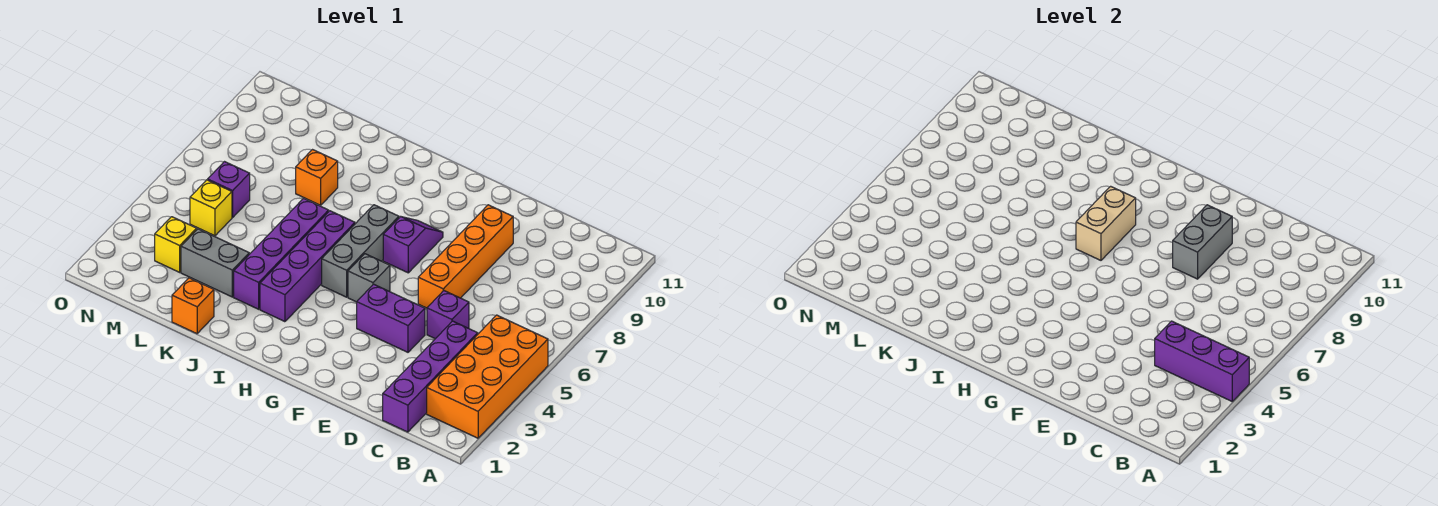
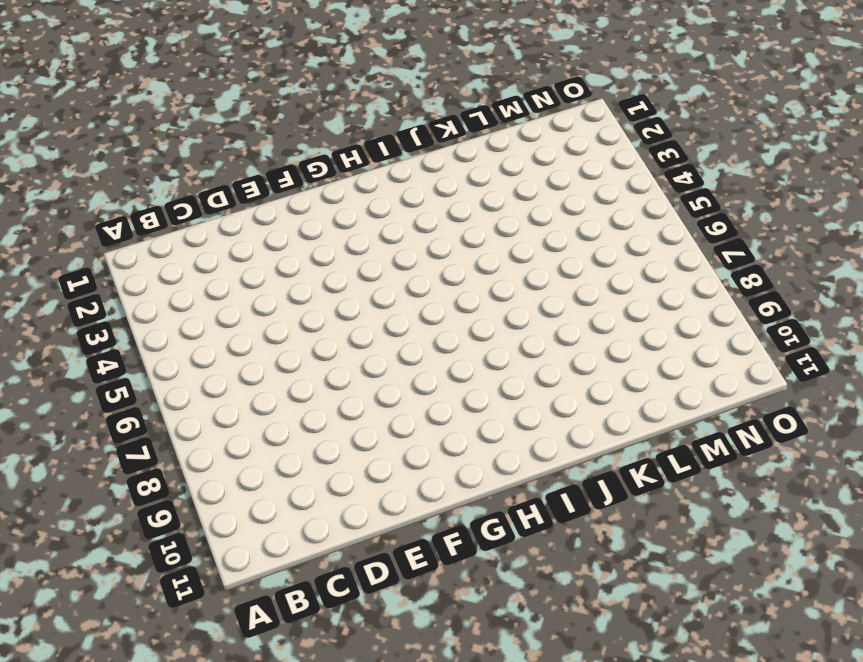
none -> orange 2x4 brick [427,315,548,438]
none -> purple 1x4 brick [383,321,478,432]
none -> purple 1x1 brick [427,291,469,339]

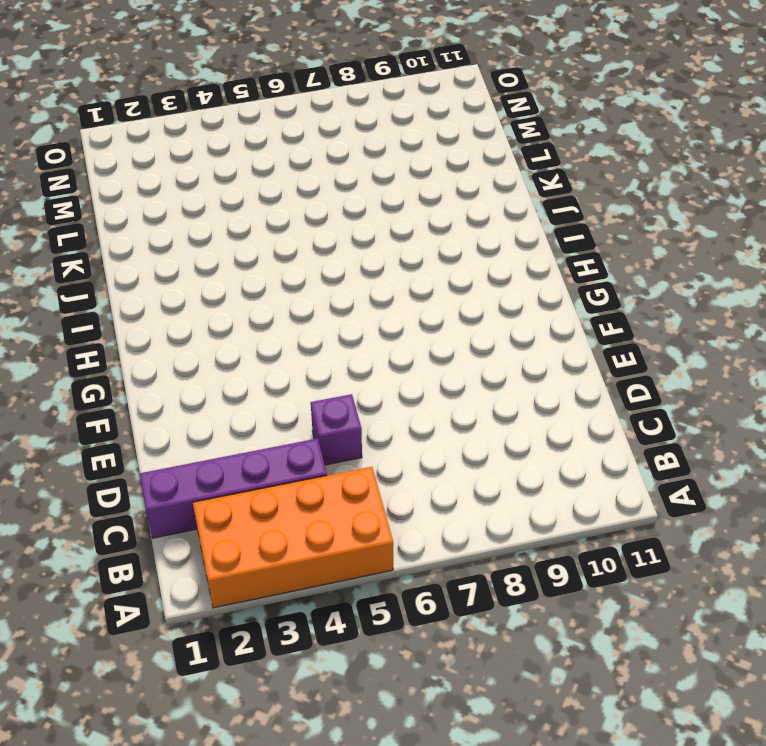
none -> purple 1x2 brick [357,284,425,352]
none -> orange 1x4 brick [418,205,513,308]
none -> grey 1x1 brick [348,254,390,302]

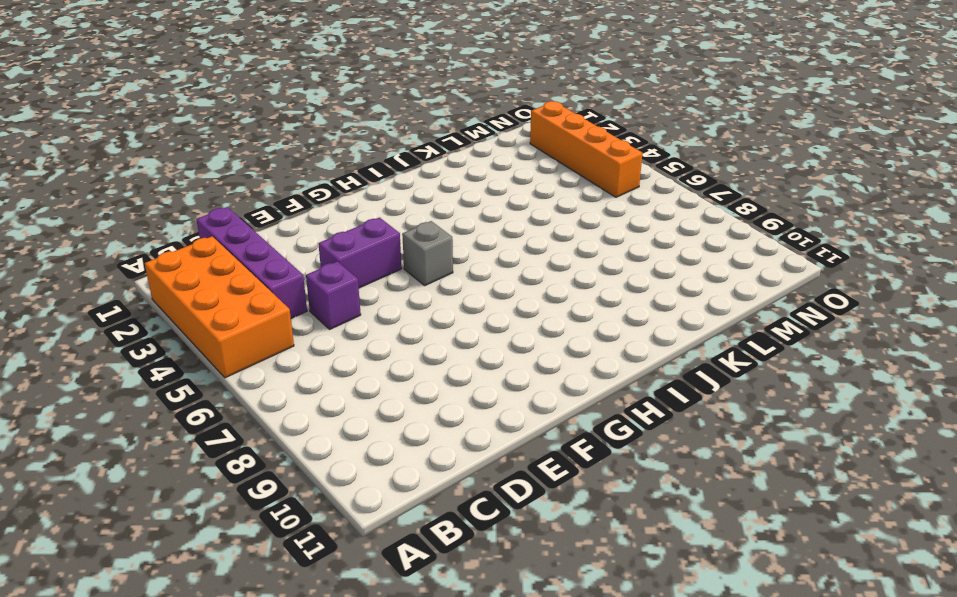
orange 1x4 brick [530,101,642,197] -> orange 1x4 brick moved to [418,205,513,308]
none -> purple 1x2 slope [383,216,443,273]
none -> grey 1x3 brick [322,205,399,297]
none -> purple 1x4 brick [260,211,355,322]

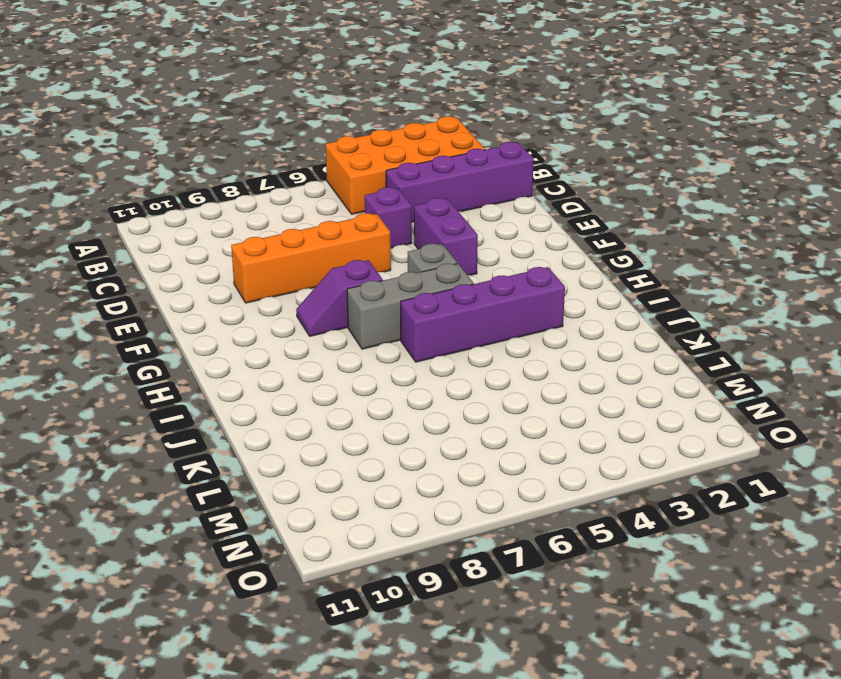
none -> purple 1x4 brick [234,198,329,309]
none -> orange 1x1 brick [172,278,214,334]
none -> grey 1x2 brick [181,229,249,297]

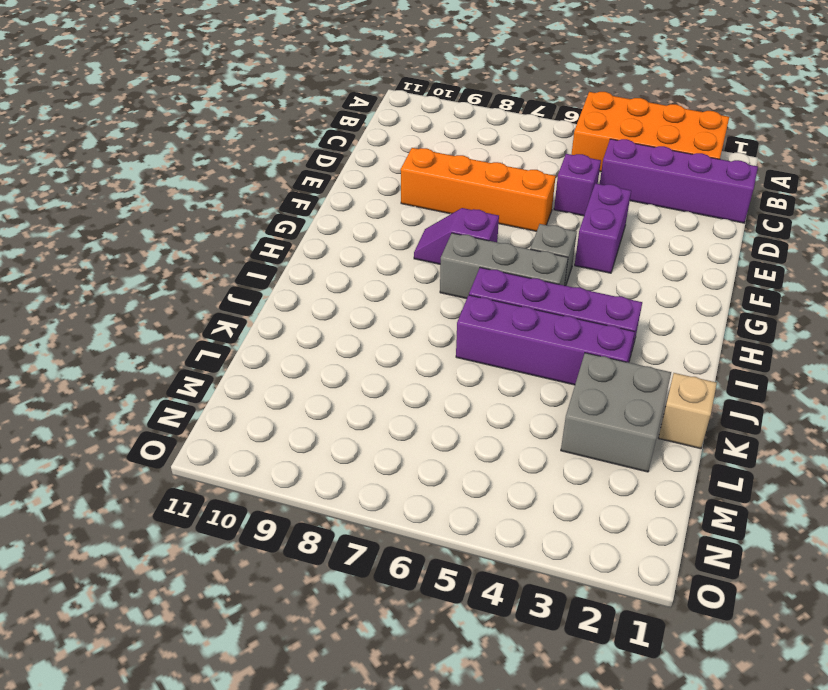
tan 1x1 brick [659,373,717,449] -> orange 1x1 brick [172,278,214,334]
grey 2x2 brick [561,353,671,472] -> grey 1x2 brick [181,229,249,297]
none -> orange 1x1 brick [296,150,338,205]
none -> yellow 1x1 brick [155,217,197,272]
none -> yellow 1x1 brick [190,180,232,236]

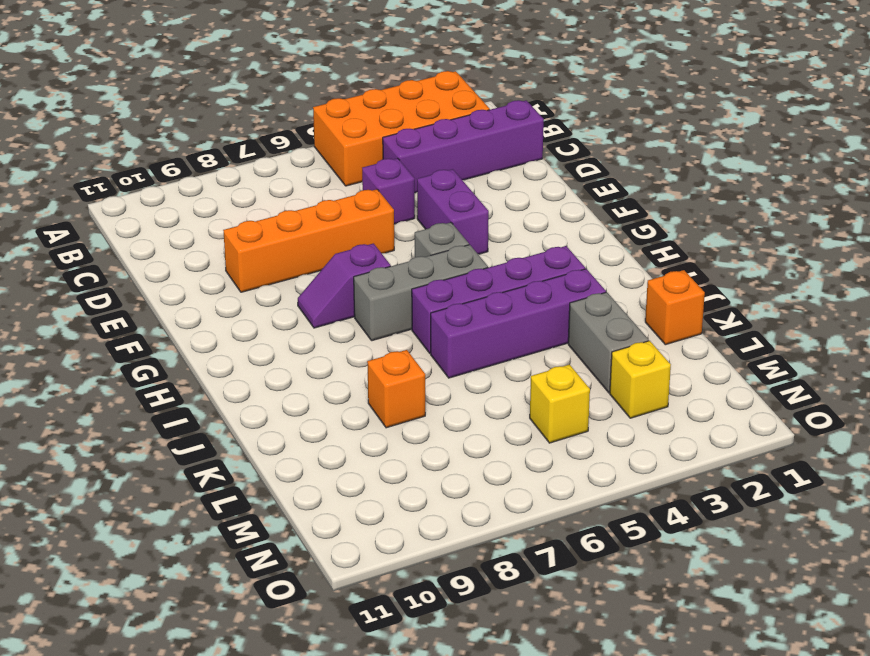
none -> purple 1x1 brick [208,162,250,217]
none -> purple 1x3 brick [1155,321,1249,401]
none -> grey 1x2 brick [1173,205,1232,279]

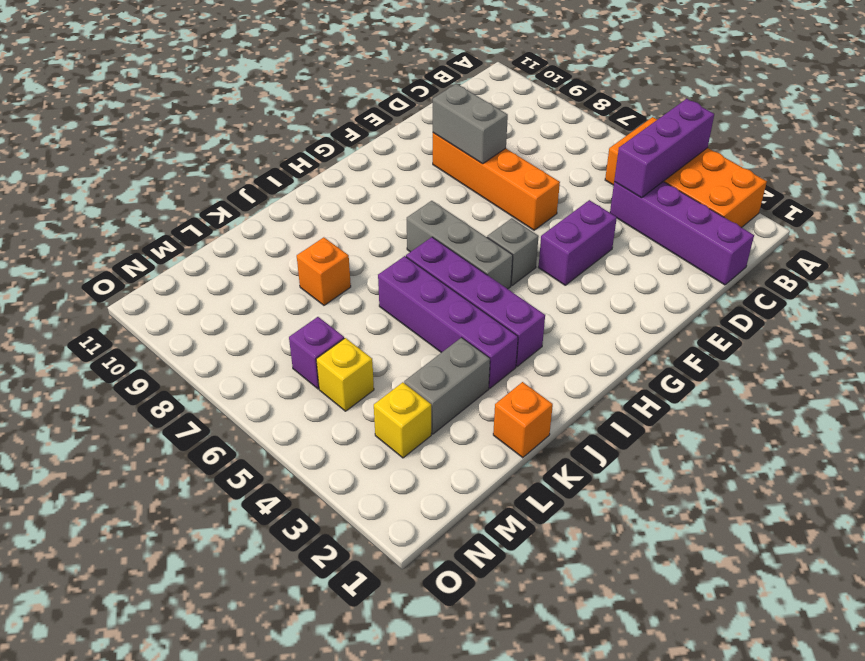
none -> purple 1x1 brick [427,291,469,339]
none -> purple 1x2 slope [383,216,443,273]
none -> tan 1x2 brick [1076,186,1136,260]

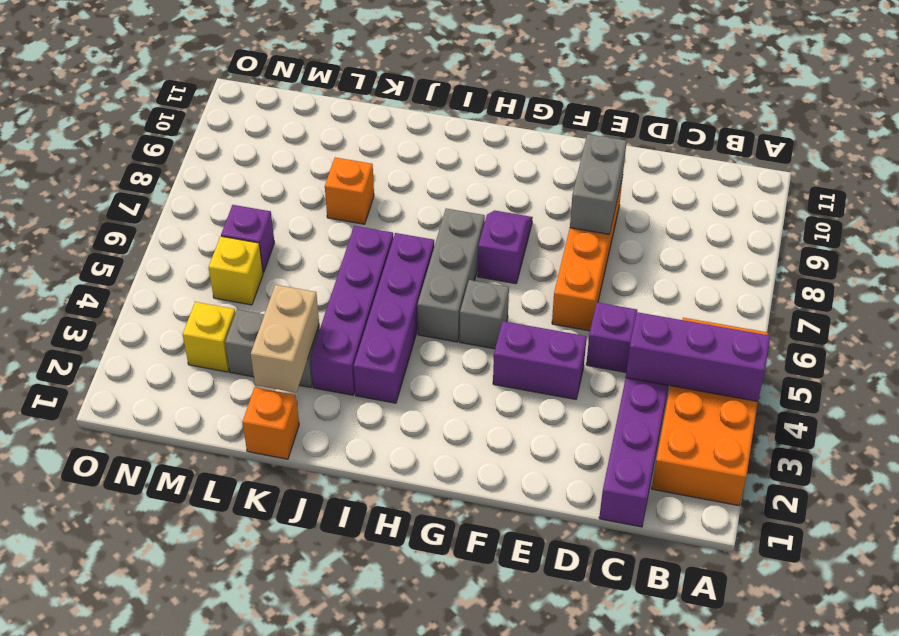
tan 1x2 brick [251,285,319,393] -> tan 1x2 brick moved to [1076,186,1136,260]

